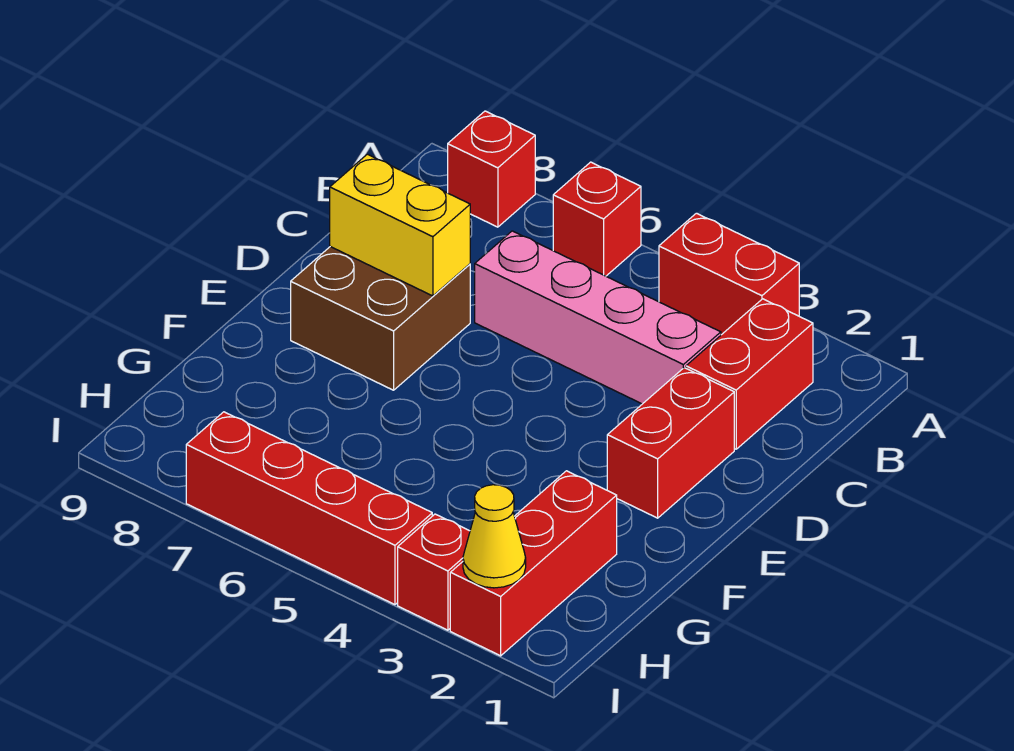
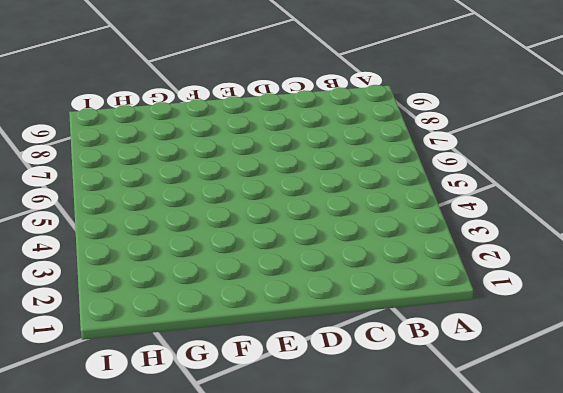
none -> red 1x2 brick [659,213,799,335]
none -> red 1x1 brick [553,162,641,276]
none -> red 1x1 brick [448,111,535,227]

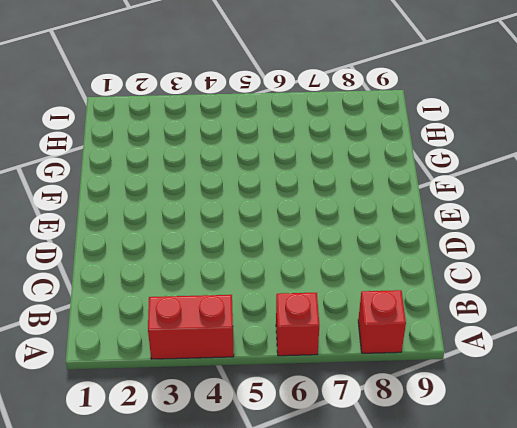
none -> red 1x2 brick [686,299,813,449]
none -> pink 1x4 brick [475,231,721,404]
none -> red 1x2 brick [607,368,734,518]

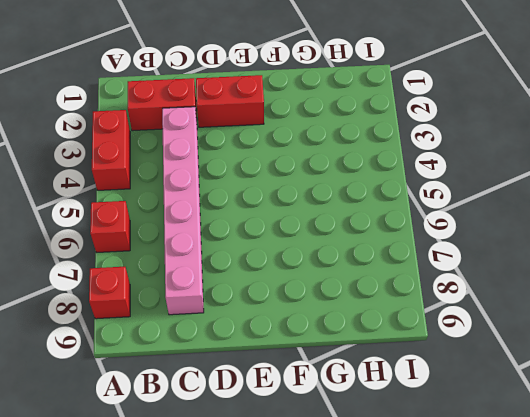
pink 1x6 brick [162,107,204,315] -> pink 1x4 brick [475,231,721,404]
none -> brown 2x2 brick [291,247,470,390]
none -> red 1x3 brick [450,471,617,656]
none -> red 1x1 brick [398,514,470,630]

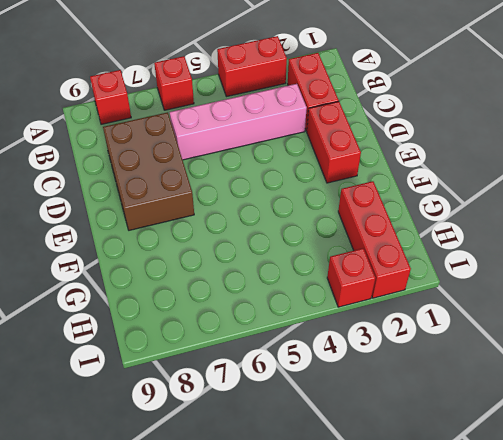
brown 2x3 brick [103,112,194,230] -> brown 2x2 brick [291,247,470,390]
none -> red 1x4 brick [186,412,432,605]
none -> yellow 1x2 brick [330,154,470,296]
none -> yellow 1x1 cone [463,485,526,588]

